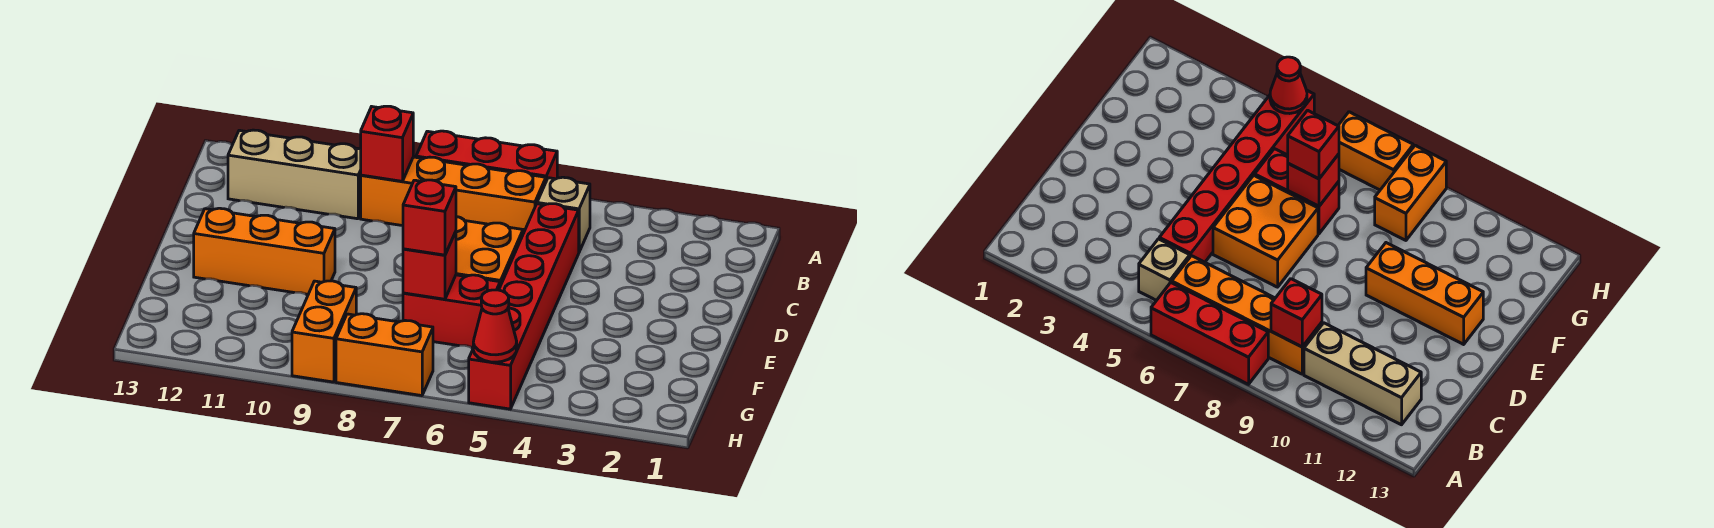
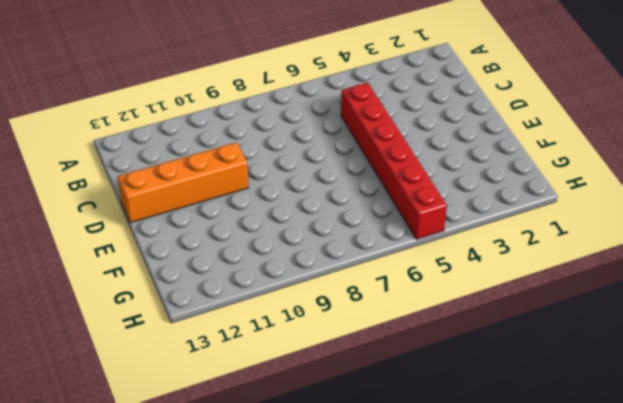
orange 1x4 brick [118,142,249,223] -> orange 1x4 brick moved to [361,157,546,234]
none -> red 1x3 brick [416,131,557,181]
none -> tan 1x1 brick [537,177,590,252]
none -> tan 1x3 brick [228,130,361,219]

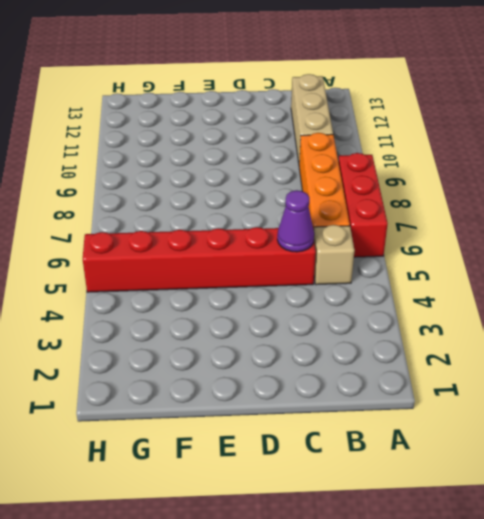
purple 1x1 cone [277,190,314,252] -> none
none -> orange 2x2 brick [456,217,523,286]
none -> orange 1x3 brick [194,208,335,295]
none -> red 1x2 brick [403,275,500,348]

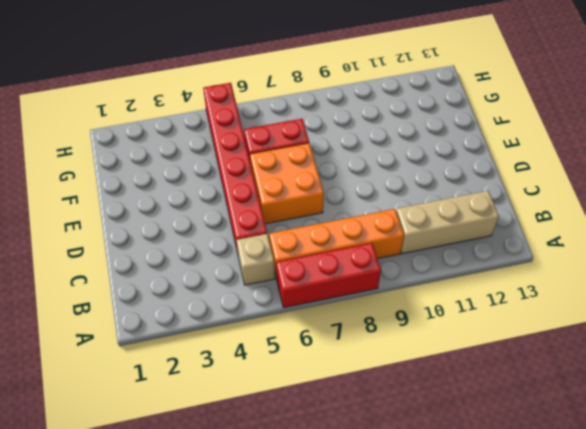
none -> orange 1x3 brick [194,208,335,295]
none -> orange 1x2 brick [292,281,356,382]
none -> orange 1x2 brick [336,314,433,396]

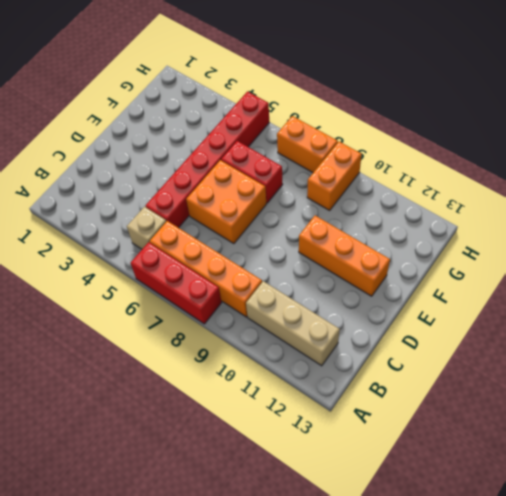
none -> red 1x1 brick [361,106,413,181]
none -> red 1x1 brick [403,232,456,299]
none -> red 1x1 cone [473,290,517,362]

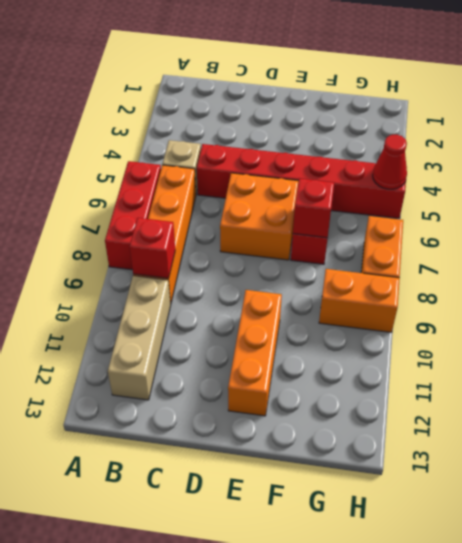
none -> red 1x1 brick [403,180,456,255]

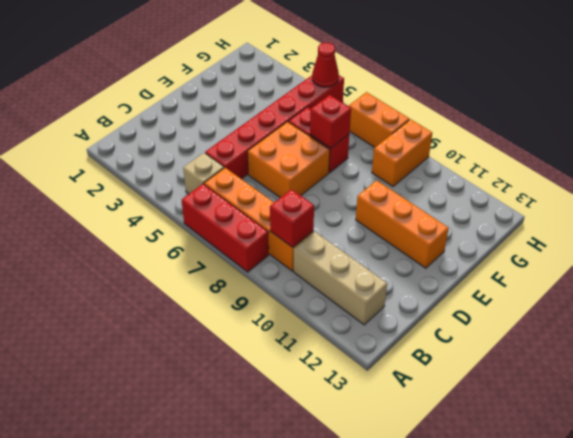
none -> red 1x1 brick [403,180,456,255]

